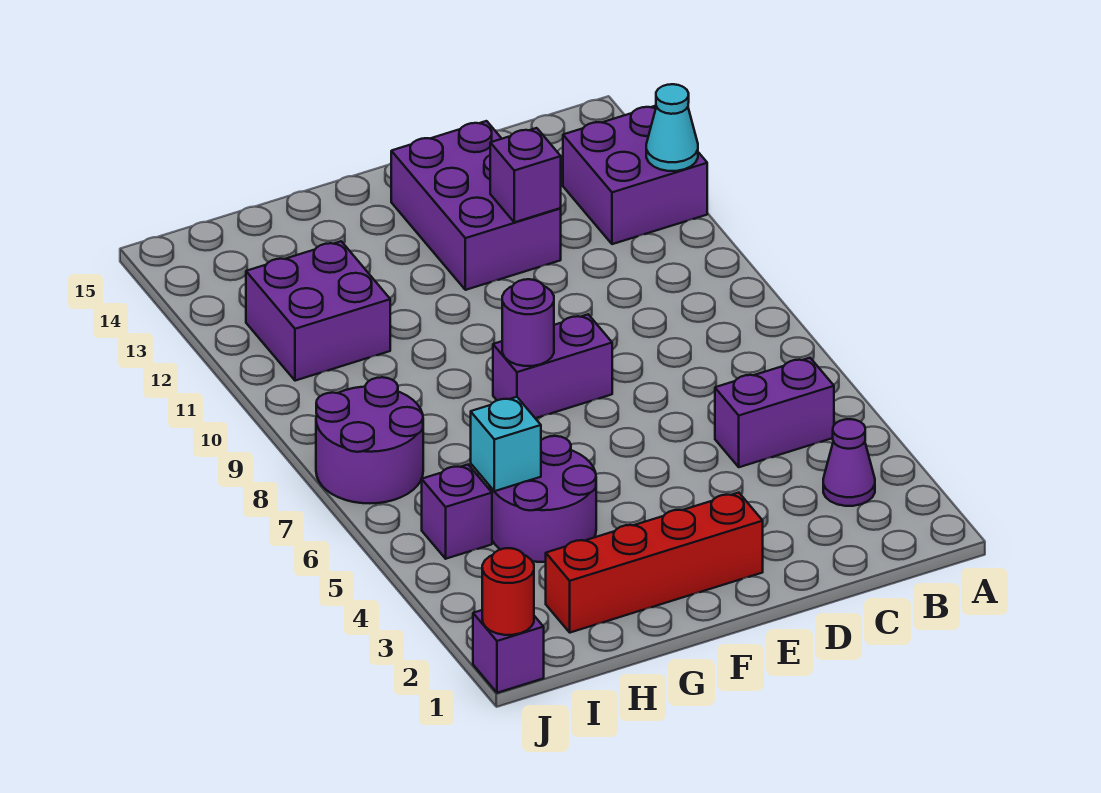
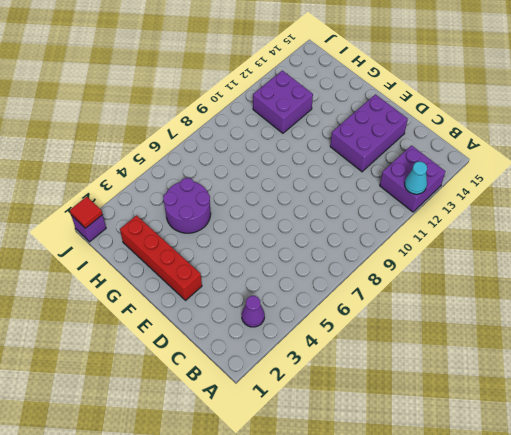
red 1x1 tile [70,197,103,228] -> red 1x1 round brick [482,548,534,635]
none -> purple 1x2 brick [715,358,834,467]
none -> purple 1x2 brick [493,314,612,418]
none -> purple 1x1 brick [422,465,492,559]

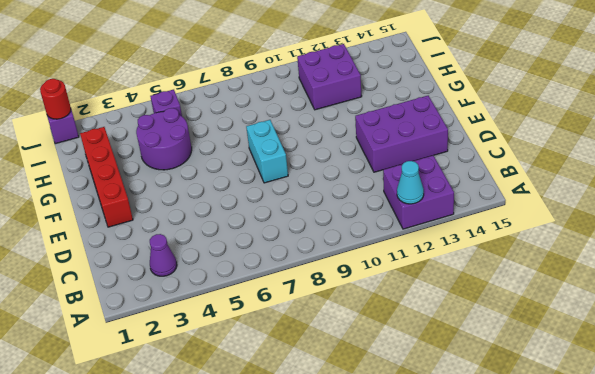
cyan 1x2 brick [246,120,288,183] -> purple 1x2 brick [493,314,612,418]
none -> purple 1x2 brick [715,358,834,467]
none -> purple 2x2 round brick [316,377,423,503]
none -> purple 1x1 brick [490,128,561,222]

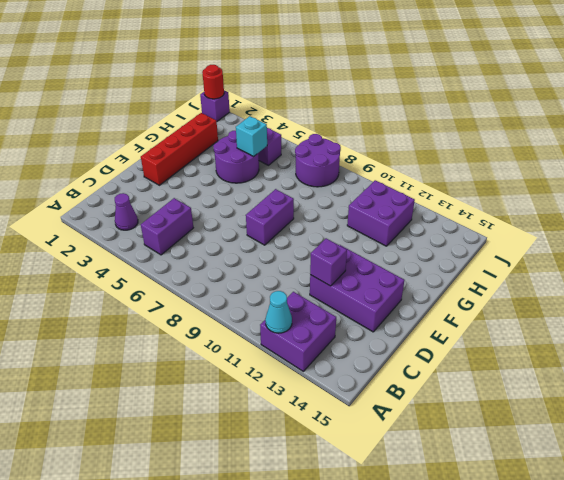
none -> purple 1x1 round brick [502,279,554,366]

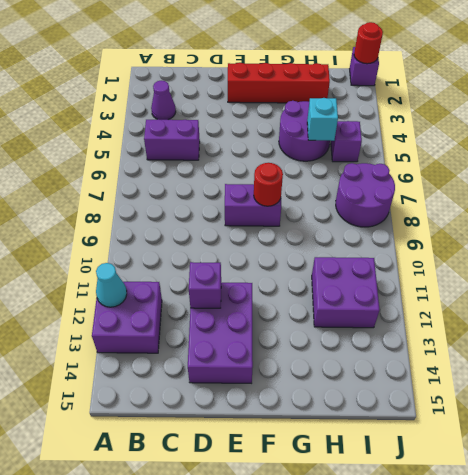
red 1x1 round brick [254,163,283,206] -> purple 1x1 round brick [502,279,554,366]

